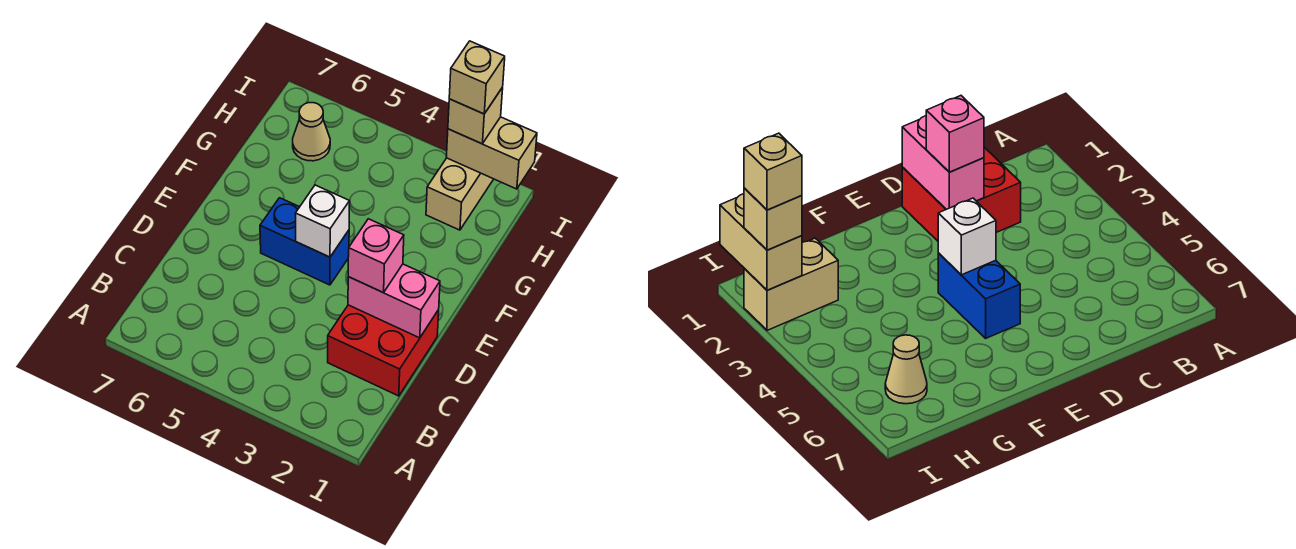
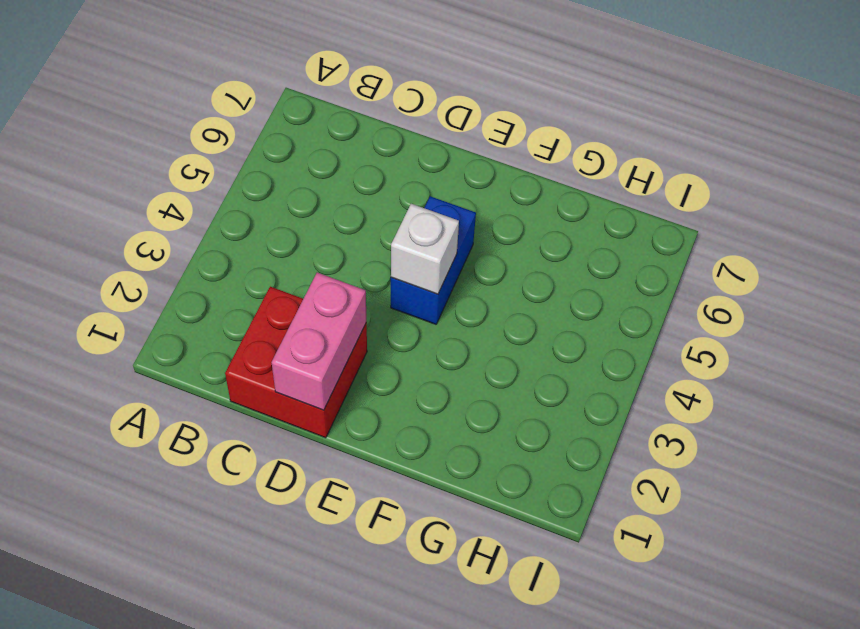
none -> tan 1x2 brick [426,158,493,230]
none -> tan 1x1 cone [293,103,330,161]

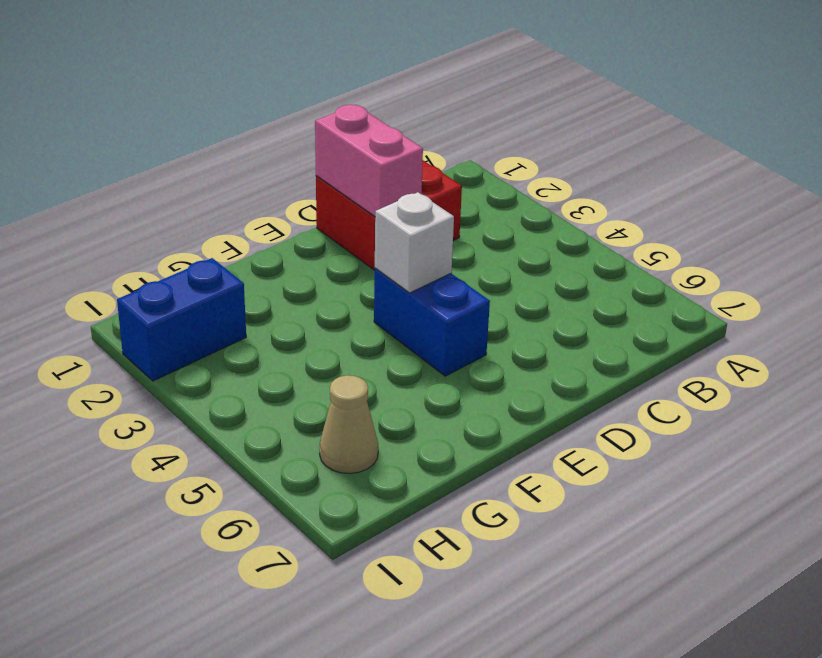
blue 1x2 brick [117,258,246,381] -> tan 1x2 brick [426,158,493,230]
none -> tan 1x2 brick [446,117,537,189]
none -> pink 1x1 brick [348,219,404,292]

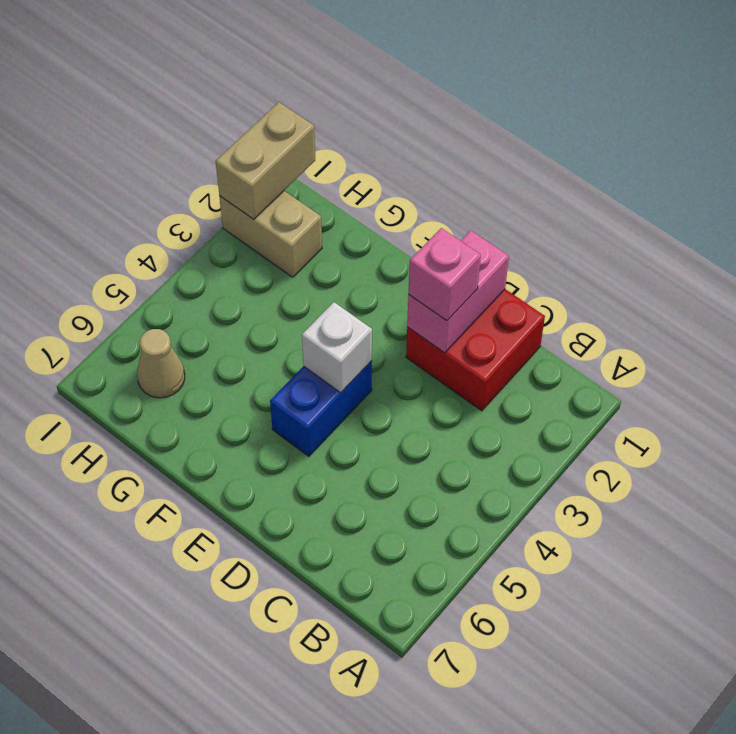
none -> tan 1x1 brick [448,87,503,144]
none -> tan 1x1 brick [449,41,505,114]

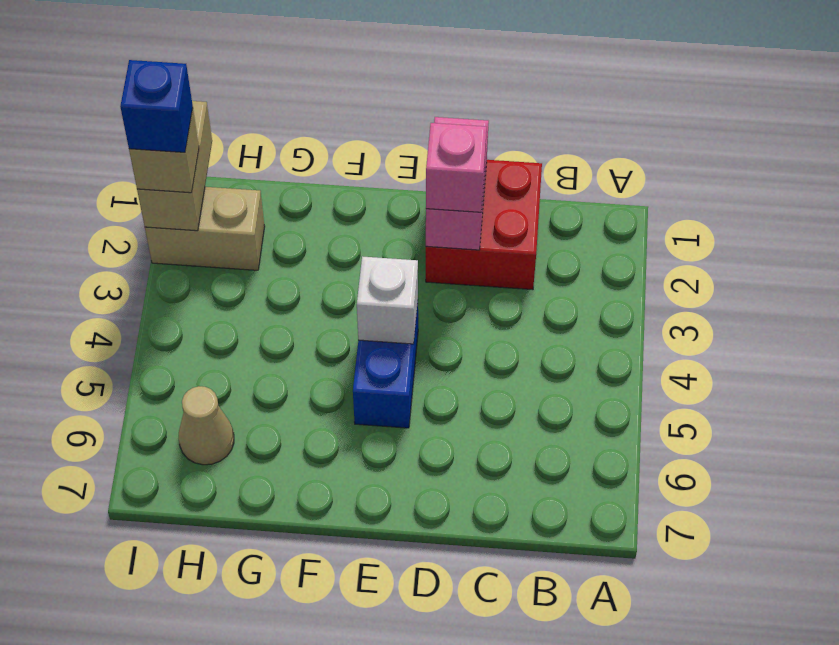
blue 1x1 brick [120,60,193,152] -> tan 1x1 brick [449,41,505,114]

